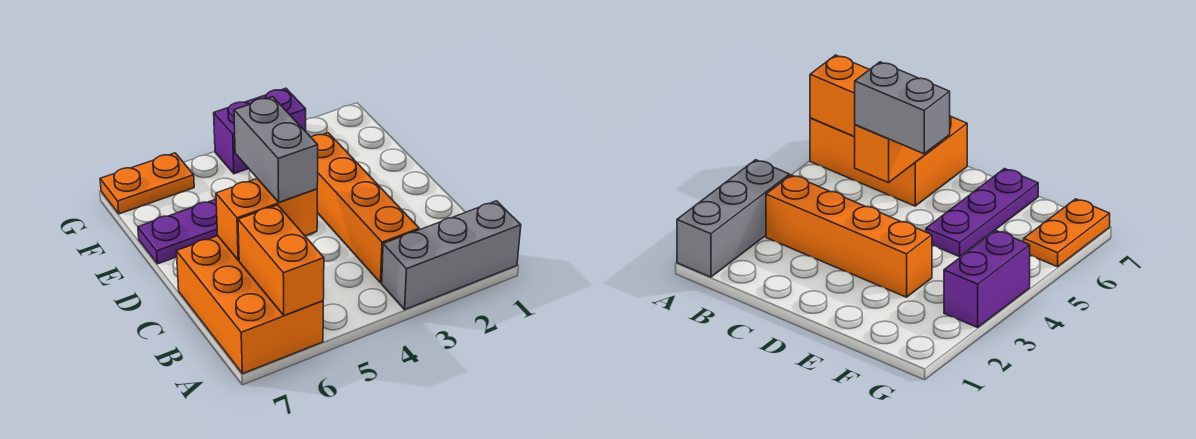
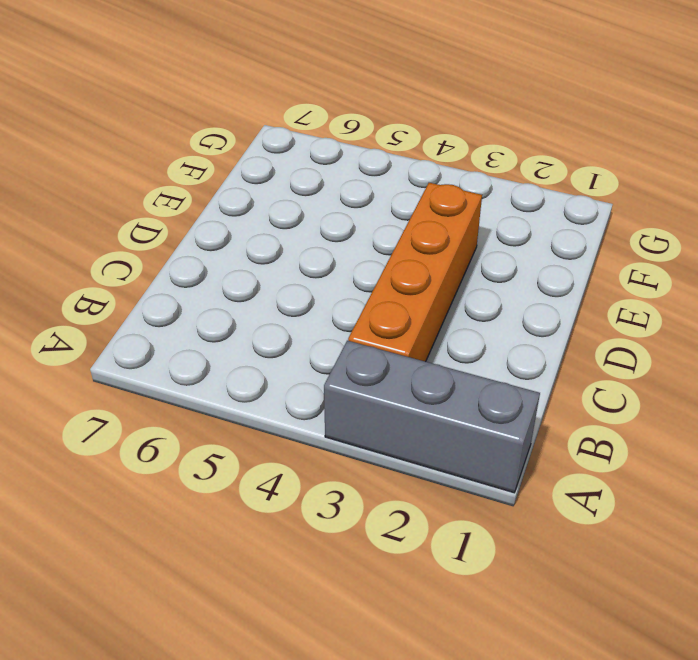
none -> orange 2x3 brick [177,236,323,374]
none -> purple 1x3 plate [138,199,218,264]

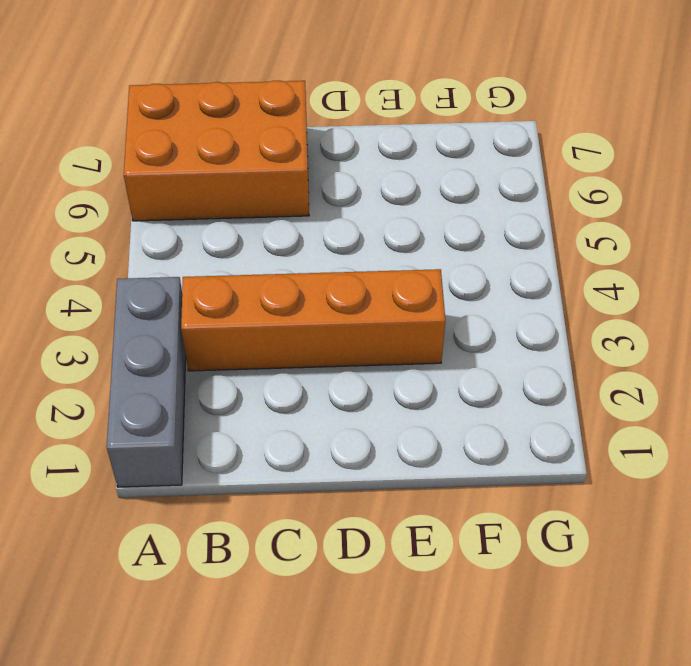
none -> purple 1x3 plate [138,199,218,264]
none -> purple 1x2 brick [214,88,306,174]

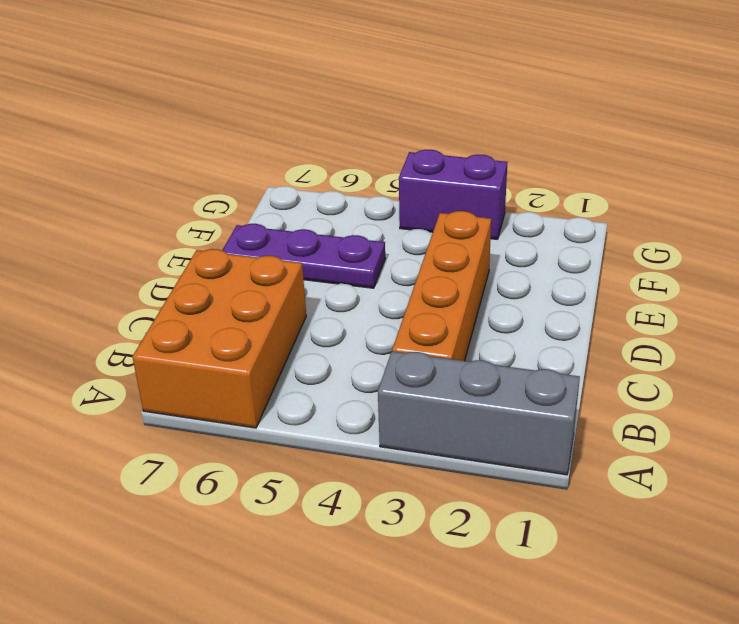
none -> orange 1x2 plate [100,153,194,214]
none -> orange 1x2 brick [238,205,324,315]

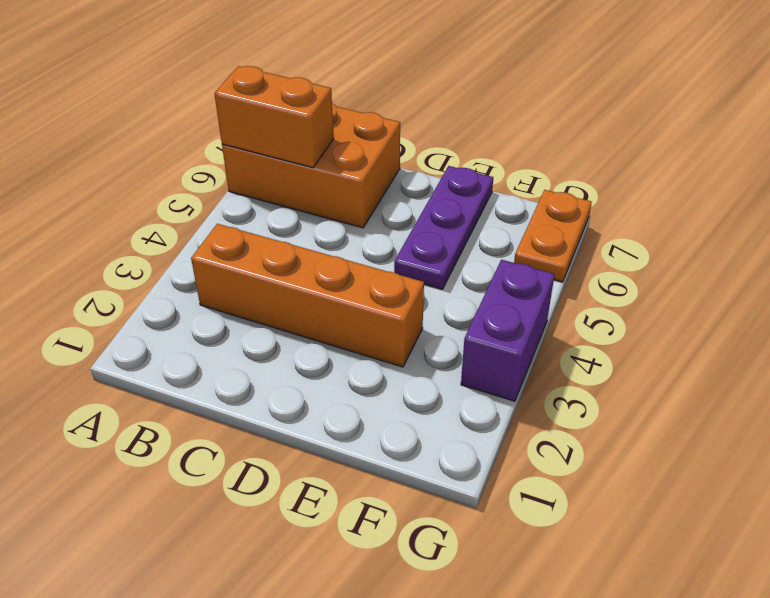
none -> grey 1x3 brick [382,201,521,309]
none -> orange 1x2 brick [216,179,317,260]

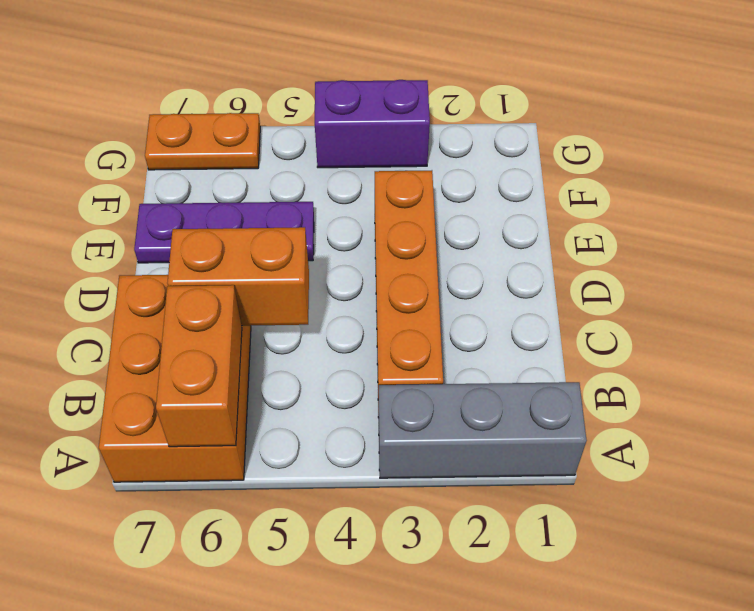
none -> grey 1x2 brick [234,97,318,202]

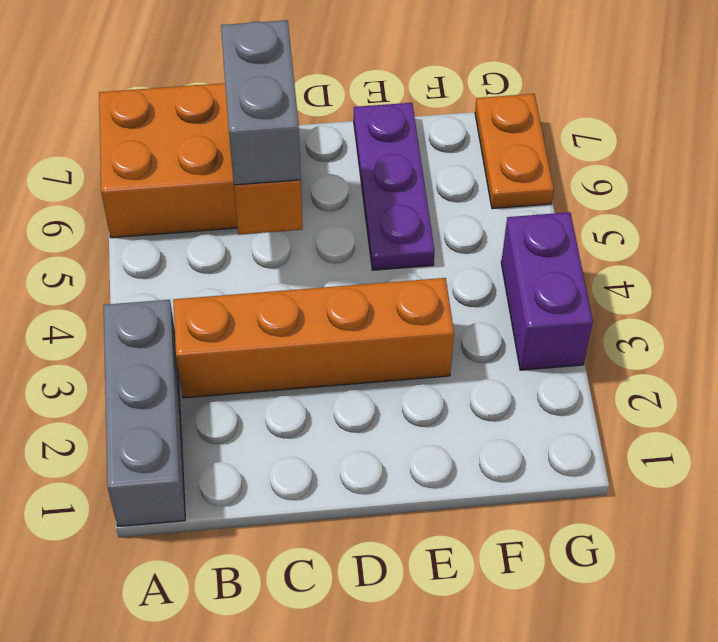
grey 1x2 brick [221,20,301,185] -> grey 1x2 brick turned to [234,97,318,202]
none -> orange 1x2 brick [238,205,324,315]

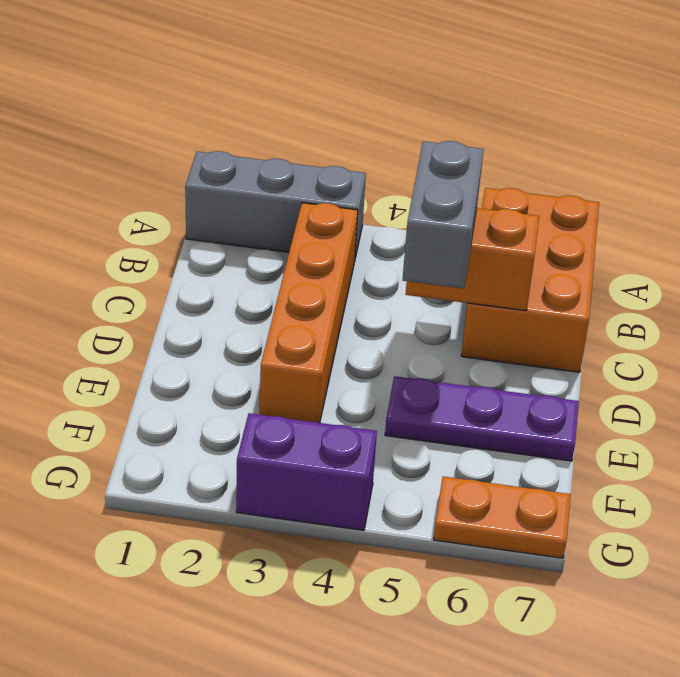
none -> orange 1x2 brick [238,205,324,315]

